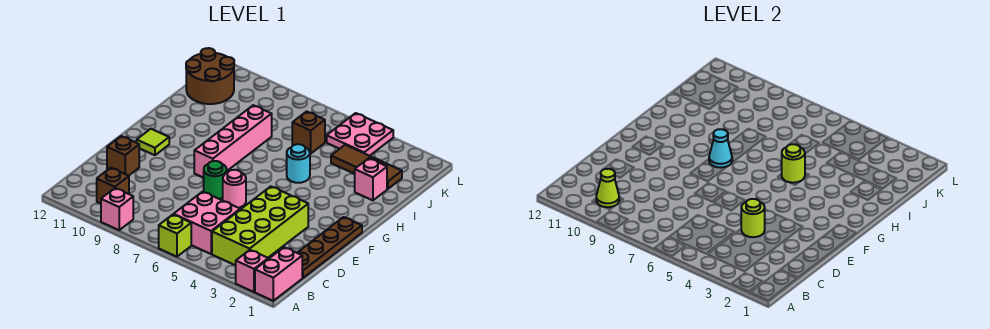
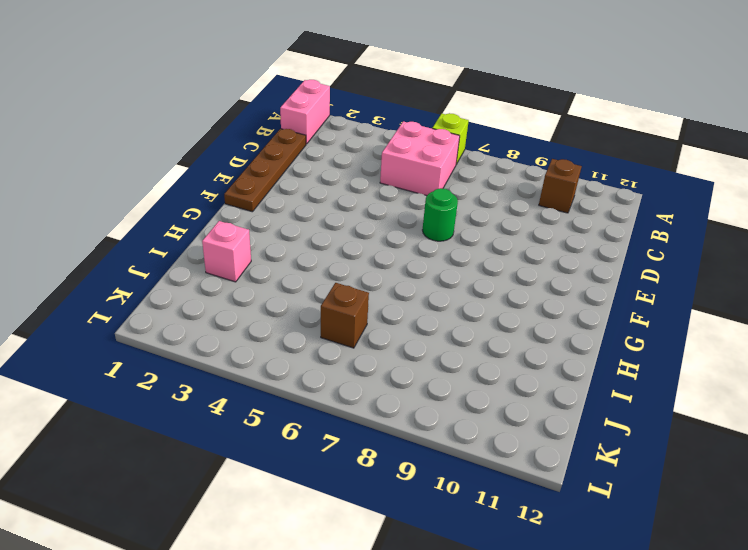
none -> pink 1x1 brick [236,250,268,292]
none -> pink 1x1 brick [101,188,133,230]
none -> lime 2x4 brick [212,186,308,265]

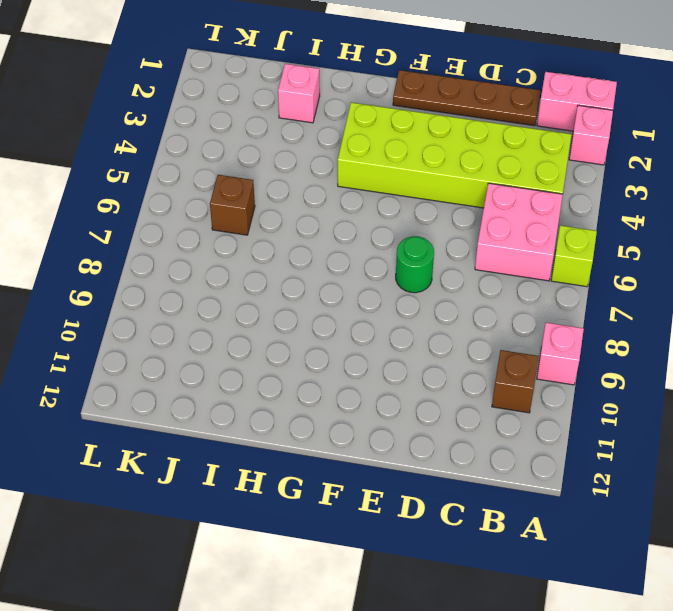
lime 2x6 brick [338,102,572,208] -> lime 2x4 brick [212,186,308,265]
none -> brown 1x1 brick [107,136,139,176]
none -> pink 1x1 round brick [223,170,246,208]
none -> pink 1x4 brick [194,105,272,178]

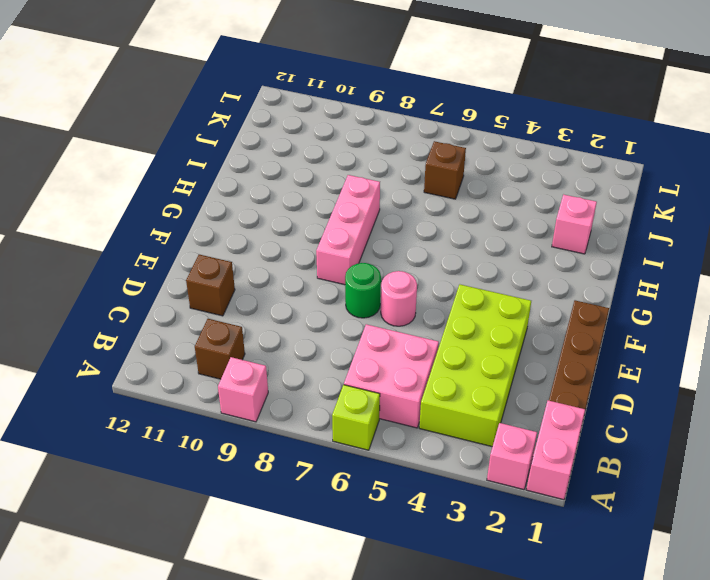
pink 1x3 brick [316,175,380,285] -> pink 1x4 brick [194,105,272,178]
none -> lime 1x1 tile [137,129,169,155]
none -> cyan 1x1 round brick [287,144,310,183]
none -> brown 1x3 tile [331,145,402,189]

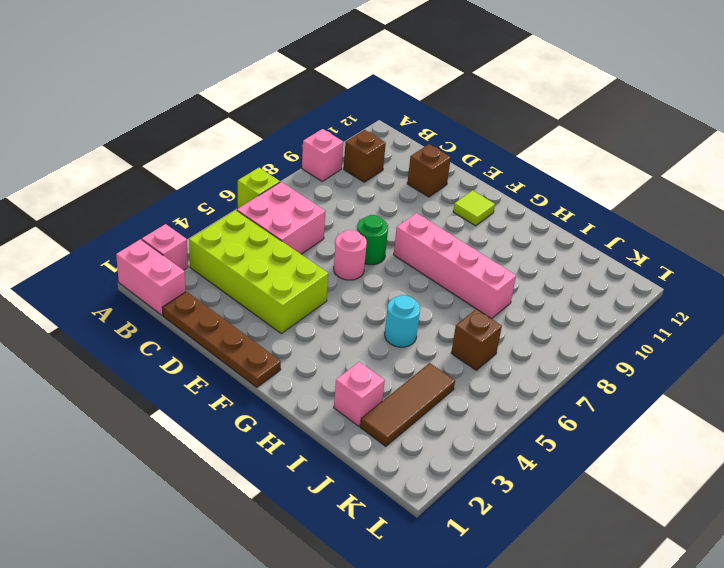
none -> brown 2x2 round brick [186,48,234,104]
none -> pink 2x2 plate [327,113,393,156]
none -> lime 1x1 cone [596,169,619,207]

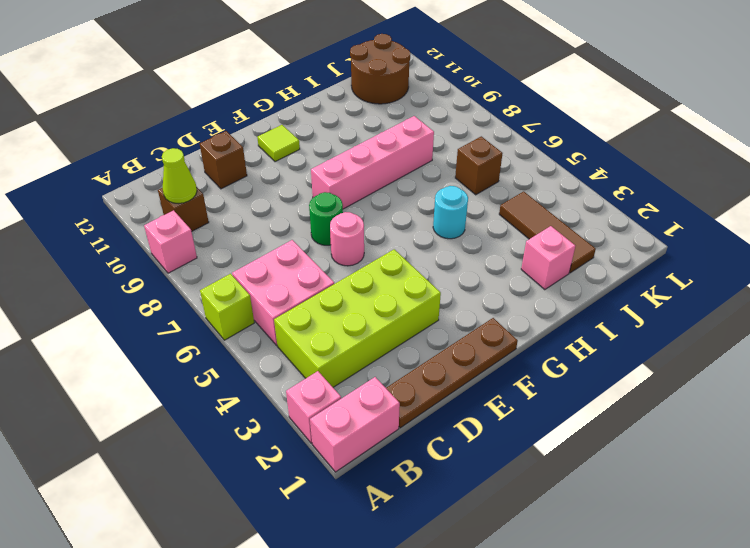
none -> pink 2x2 plate [327,113,393,156]
none -> lime 1x1 round brick [741,199,765,237]
none -> cyan 1x1 cone [709,129,732,168]

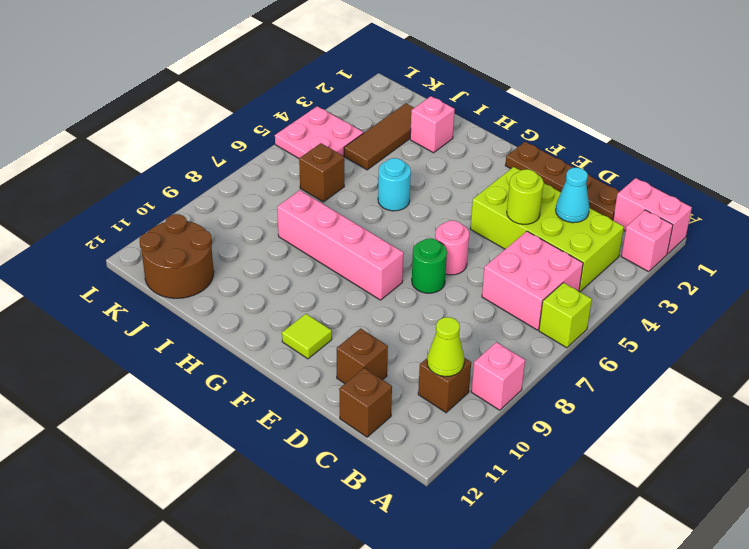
cyan 1x1 cone [556,168,589,223] -> cyan 1x1 cone moved to [709,129,732,168]
brown 1x1 brick [339,368,392,437] -> none
none -> lime 1x1 round brick [782,144,805,183]

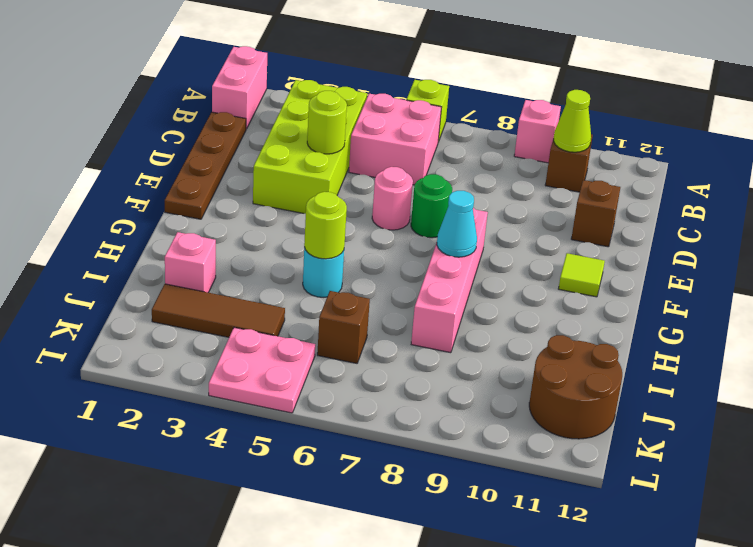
none -> pink 1x1 brick [236,250,268,292]

